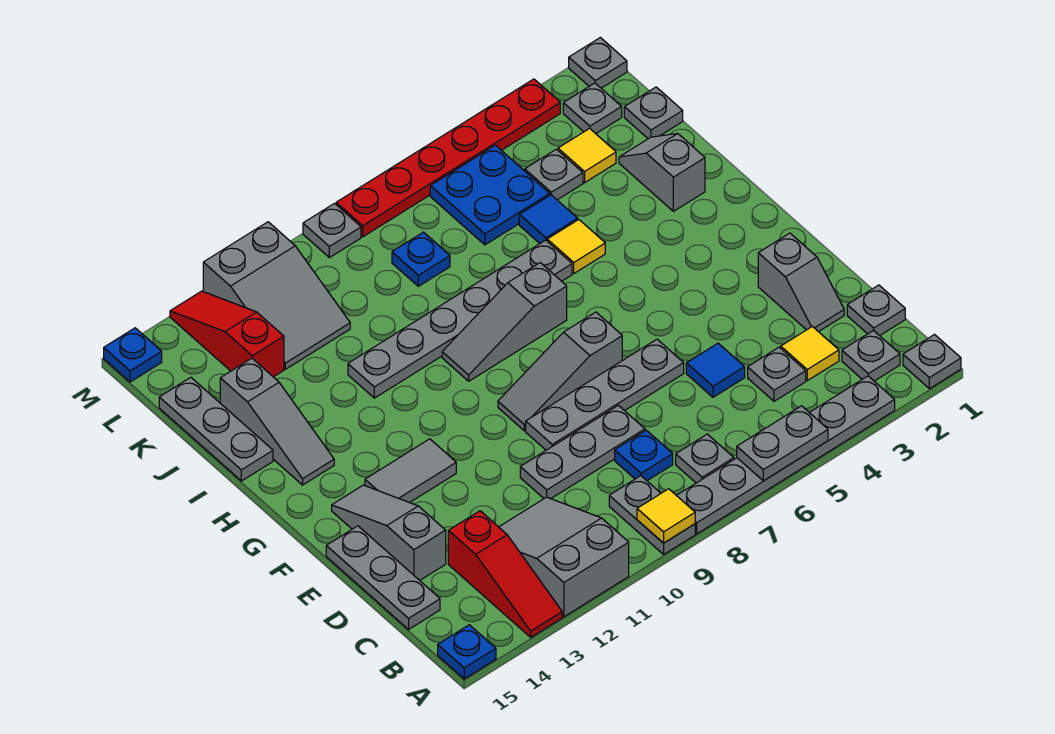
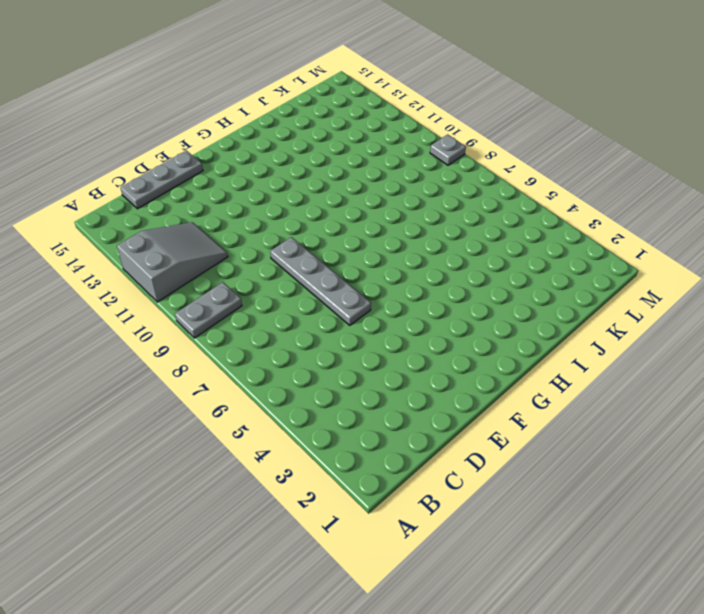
none -> grey 1x1 plate [903,335,961,389]
none -> grey 1x6 plate [676,376,895,534]
none -> red 1x3 slope [448,511,562,637]
none -> blue 1x1 plate [438,625,496,679]

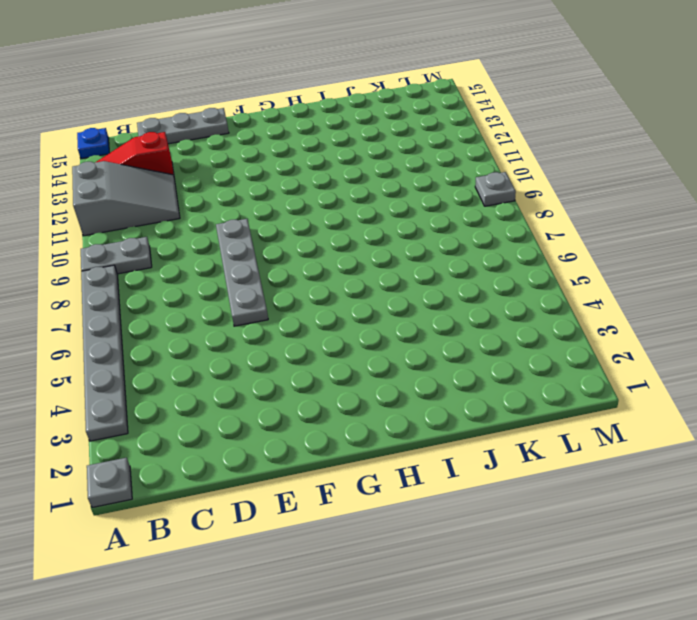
none -> grey 1x1 plate [842,330,900,381]
none -> grey 1x1 plate [676,434,734,483]
none -> grey 1x1 plate [847,285,905,336]
none -> yellow 1x1 tile [781,326,839,381]

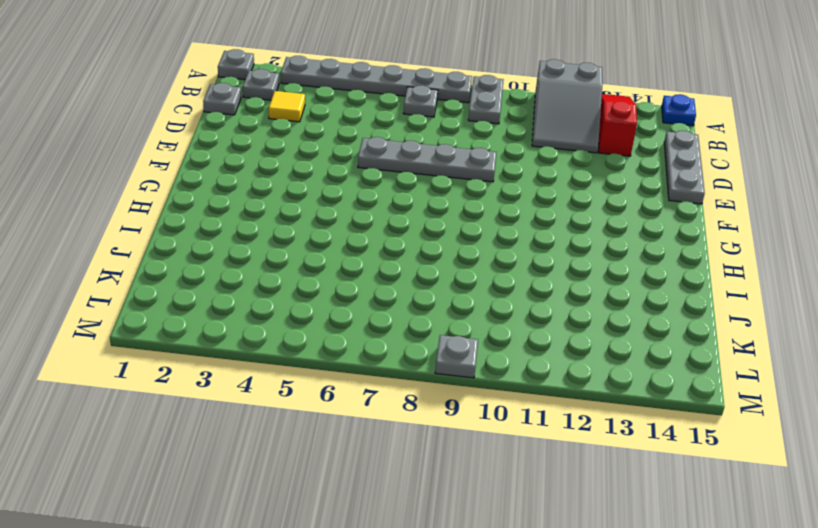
none -> grey 1x1 plate [748,347,806,401]
none -> blue 1x1 plate [615,430,673,481]
none -> grey 1x2 slope [758,233,844,332]
none -> blue 1x1 tile [686,343,745,397]

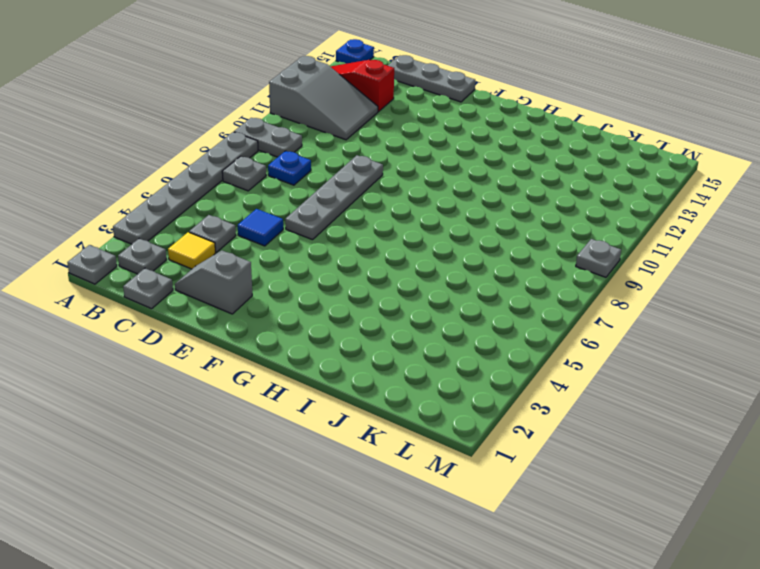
none -> grey 1x3 plate [520,405,645,499]
none -> grey 1x3 slope [332,485,446,580]
none -> grey 1x3 slope [498,312,622,431]
none -> grey 1x2 tile [365,439,456,503]

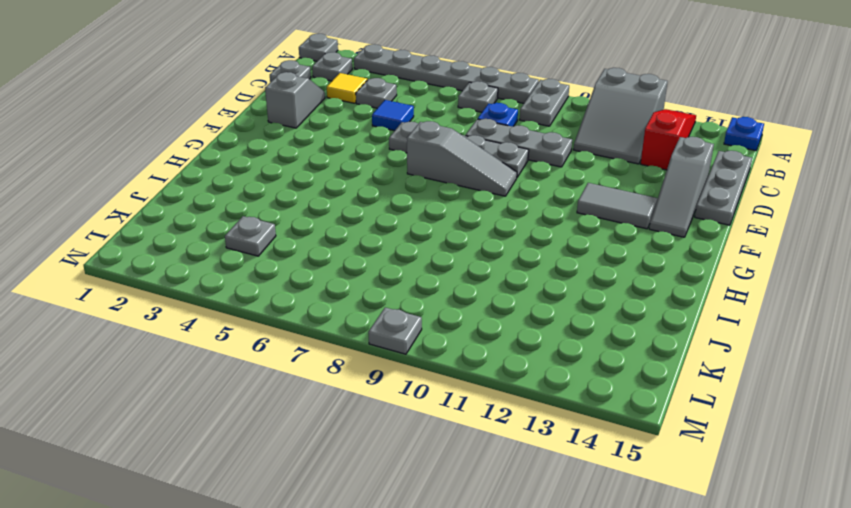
none -> grey 1x3 slope [442,263,567,381]
none -> grey 1x3 slope [220,358,334,485]
none -> grey 1x2 slope [619,133,705,211]
none -> yellow 1x1 tile [547,220,605,273]

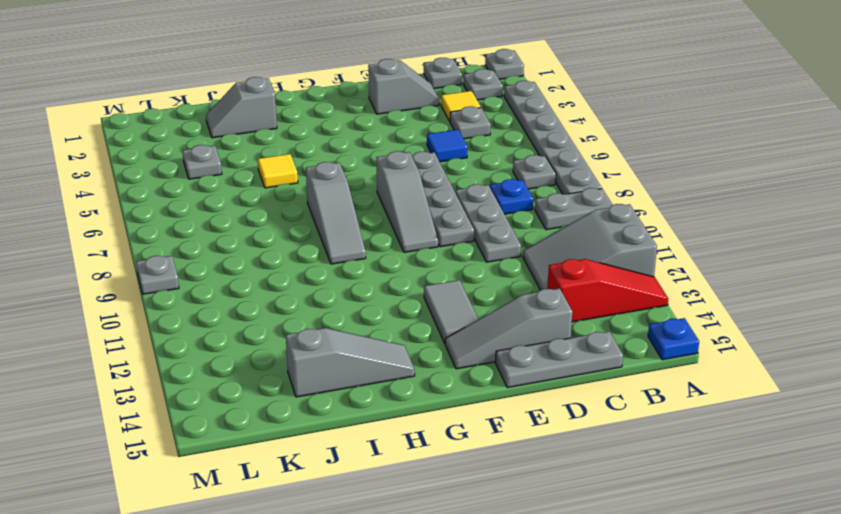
none -> grey 1x6 plate [348,240,572,398]
none -> grey 1x3 plate [159,377,273,481]
none -> blue 1x1 tile [519,195,578,243]
none -> grey 1x1 plate [624,87,683,139]

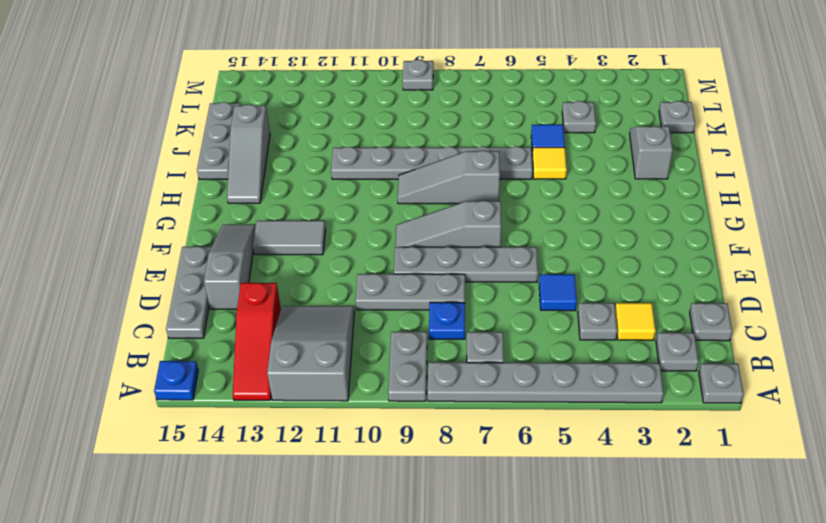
none -> grey 1x2 slope [758,233,844,332]
none -> yellow 1x1 tile [558,129,616,183]
none -> blue 2x2 plate [430,145,550,245]
none -> blue 1x1 plate [392,232,450,286]

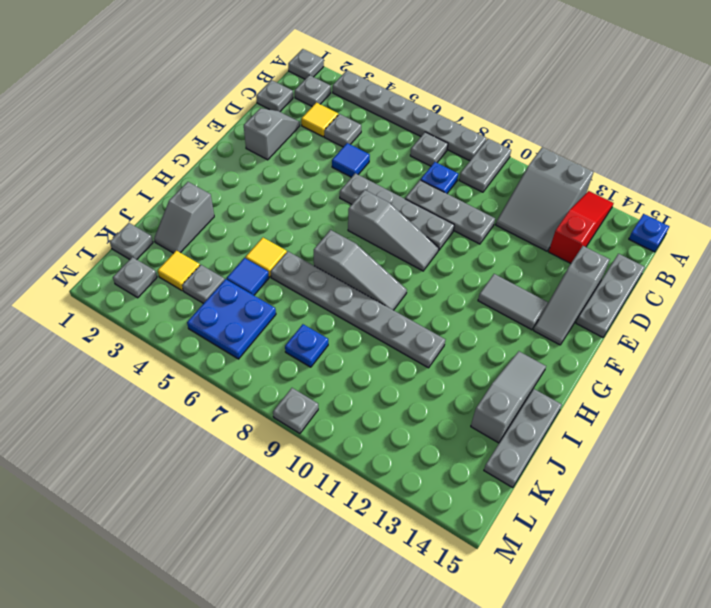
none -> grey 2x3 slope [203,222,350,369]
none -> red 1x3 slope [170,291,284,377]
none -> grey 1x1 plate [569,38,627,88]
none -> red 1x6 plate [336,79,560,237]

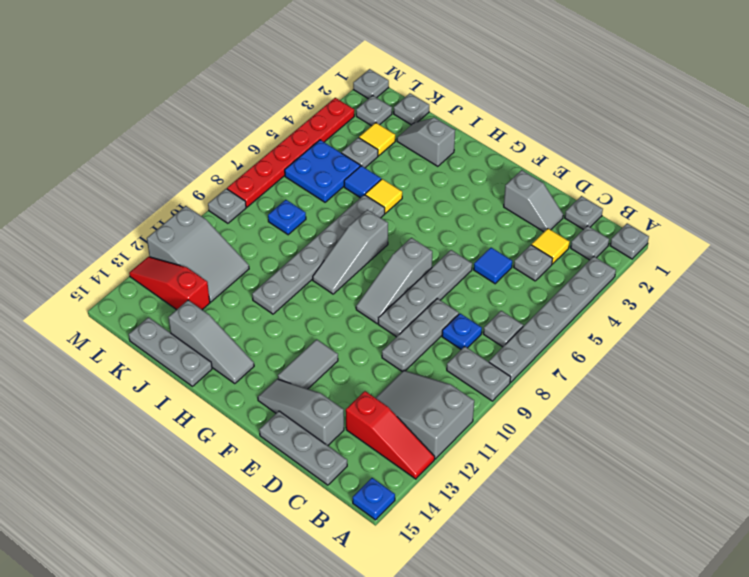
none -> blue 1x1 plate [104,328,162,382]
none -> grey 1x2 plate [737,406,828,481]
none -> yellow 1x1 tile [637,489,695,543]

